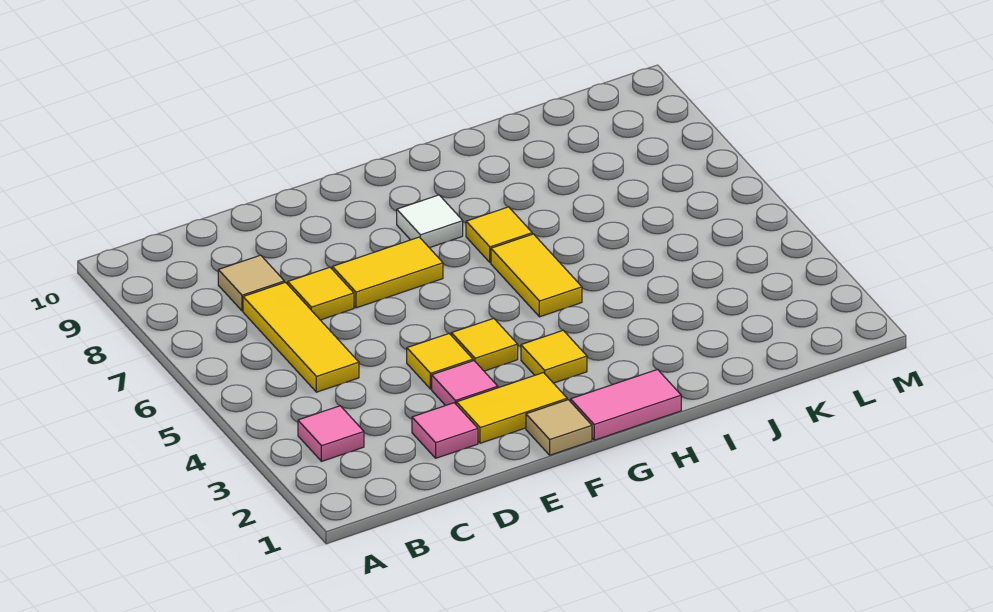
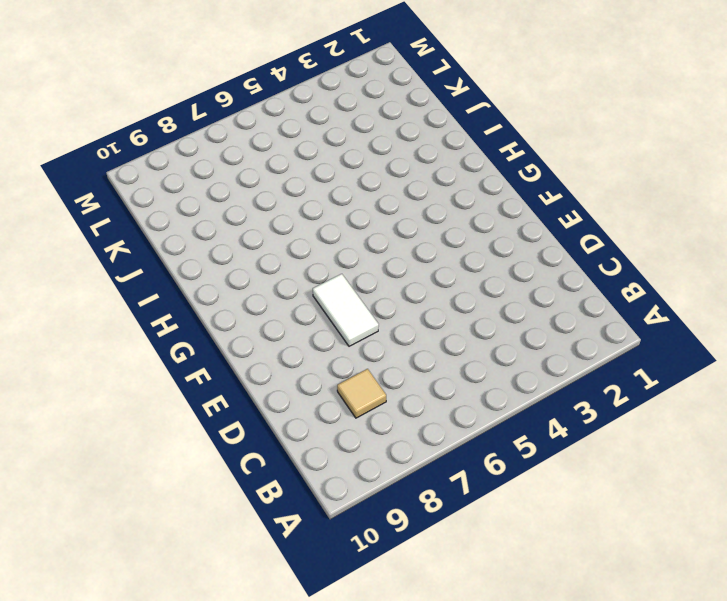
white 1x2 tile [313,274,379,346] -> yellow 1x2 tile [332,237,443,308]
none -> pink 1x1 tile [298,406,364,461]
none -> yellow 1x3 tile [243,282,359,392]
none -> pink 1x1 tile [412,403,478,458]

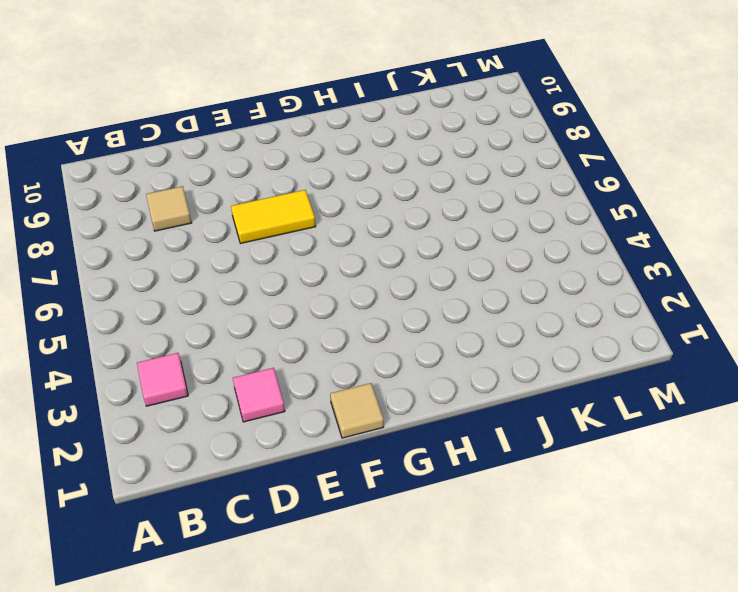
none -> yellow 1x3 tile [243,282,359,392]
none -> yellow 1x1 tile [288,267,354,320]
none -> yellow 1x2 tile [456,373,567,443]

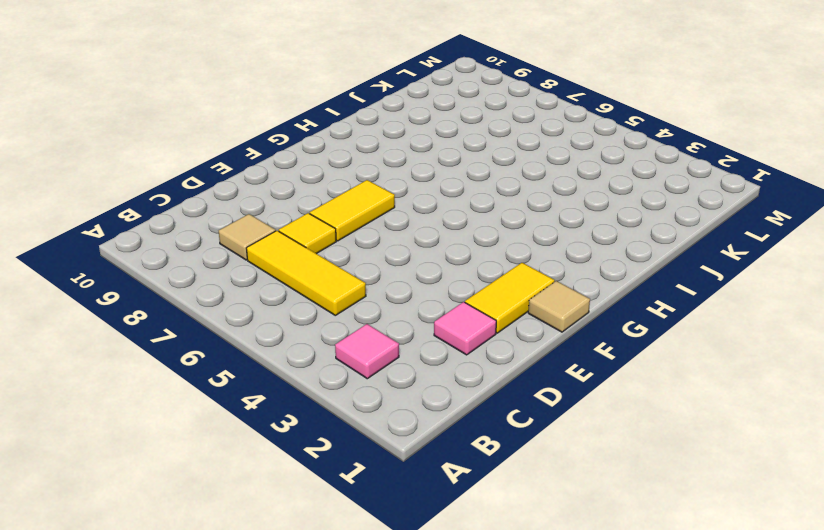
none -> pink 1x1 tile [432,361,498,406]
none -> yellow 1x1 tile [407,334,473,389]
none -> yellow 1x1 tile [451,318,518,371]

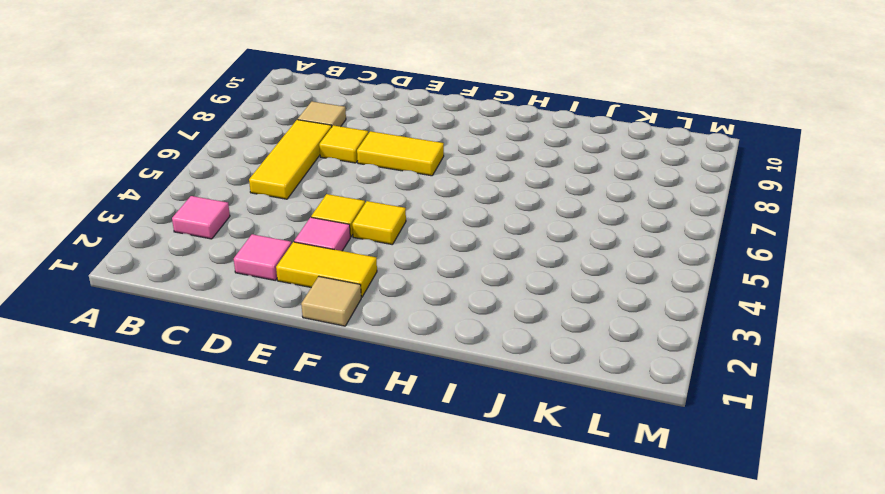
none -> pink 1x2 tile [571,369,681,440]
none -> yellow 1x1 tile [521,330,587,383]
none -> white 1x1 tile [397,195,463,248]

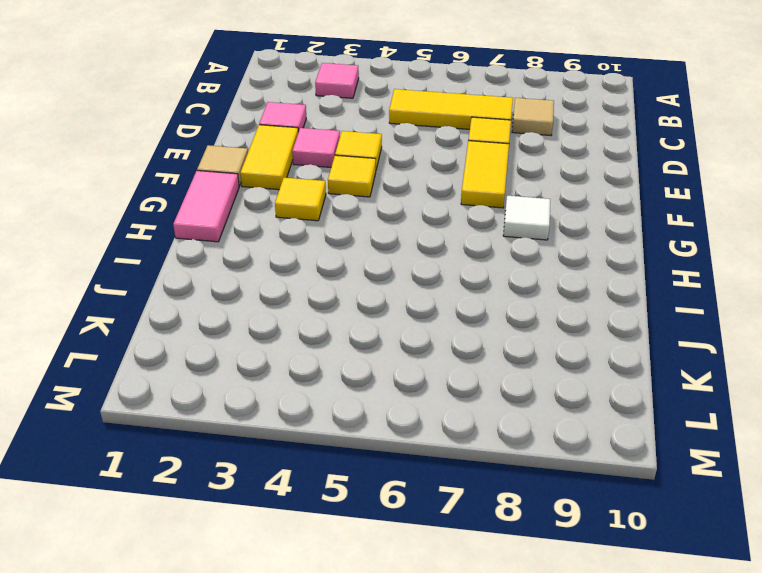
none -> yellow 1x2 tile [491,234,582,317]
none -> yellow 1x1 tile [466,207,532,263]

